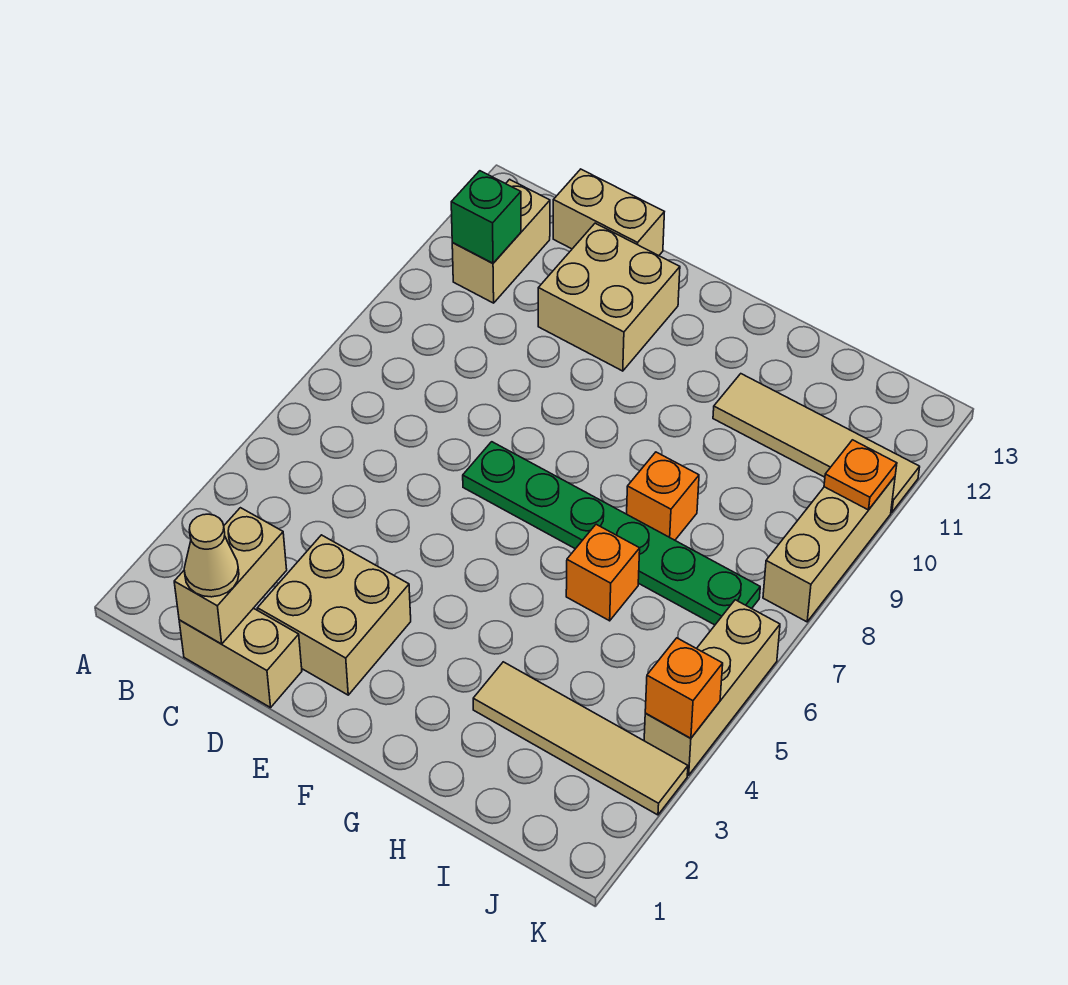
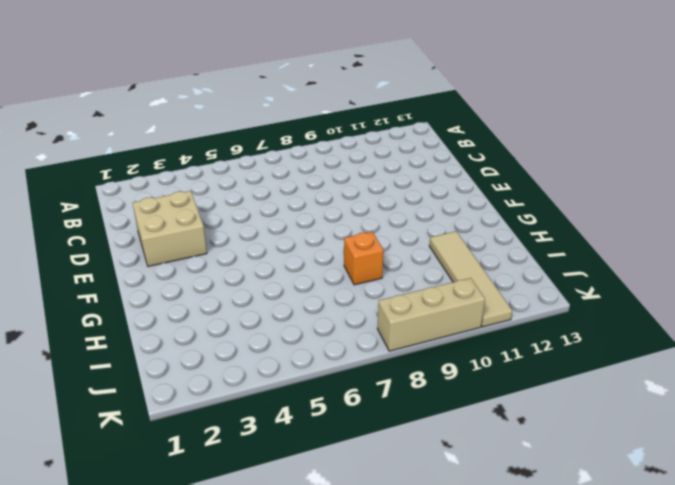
none -> tan 1x2 brick [452,179,550,303]
none -> tan 1x2 brick [179,608,302,708]
none -> tan 1x2 brick [553,169,664,256]

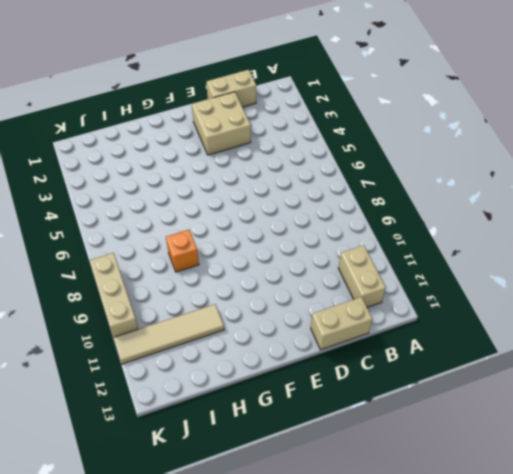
none -> tan 2x2 brick [538,223,680,371]
none -> green 1x6 plate [463,442,760,625]
none -> tan 1x4 tile [473,662,688,815]

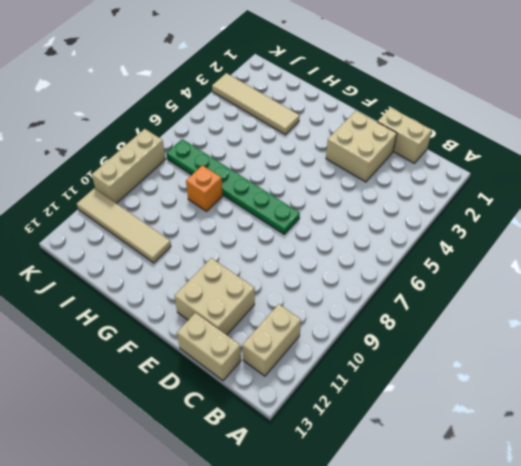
none -> orange 1x1 brick [566,524,640,621]
none -> tan 1x3 brick [644,600,780,775]
none -> green 1x1 brick [451,171,521,263]

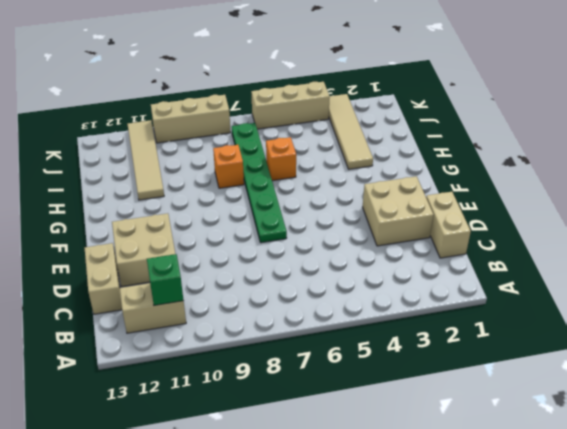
none -> tan 1x2 brick [174,508,287,644]
none -> orange 1x1 brick [645,638,723,738]
none -> orange 1x1 plate [824,440,897,510]

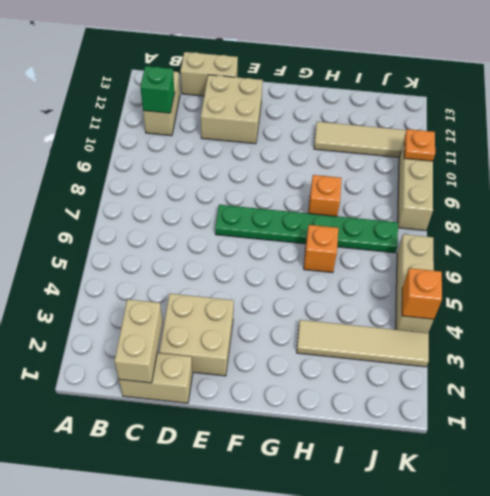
none -> tan 1x1 cone [184,514,239,597]

